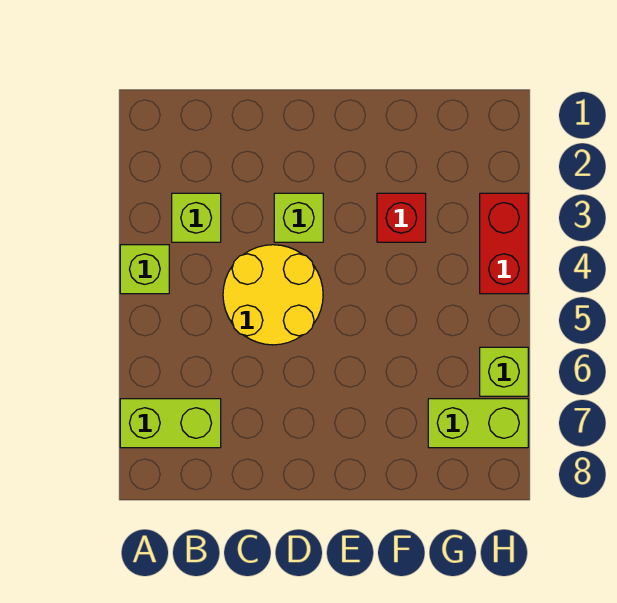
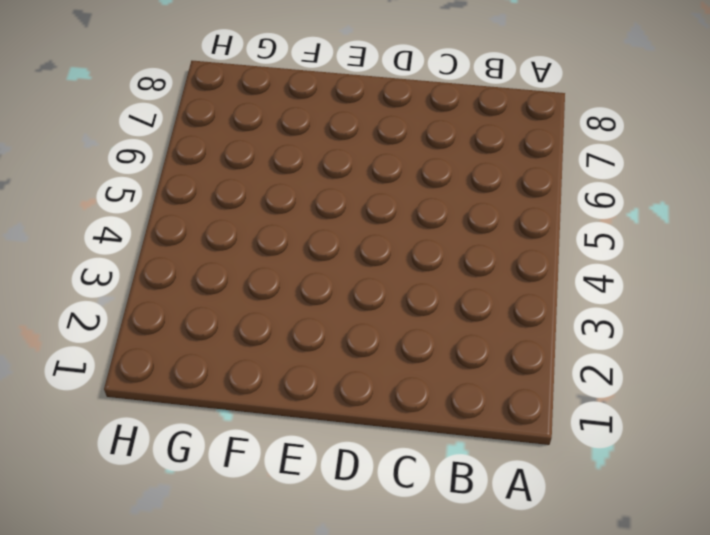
none -> lime 1x1 brick [120,245,169,294]
none -> lime 1x2 brick [120,399,221,448]

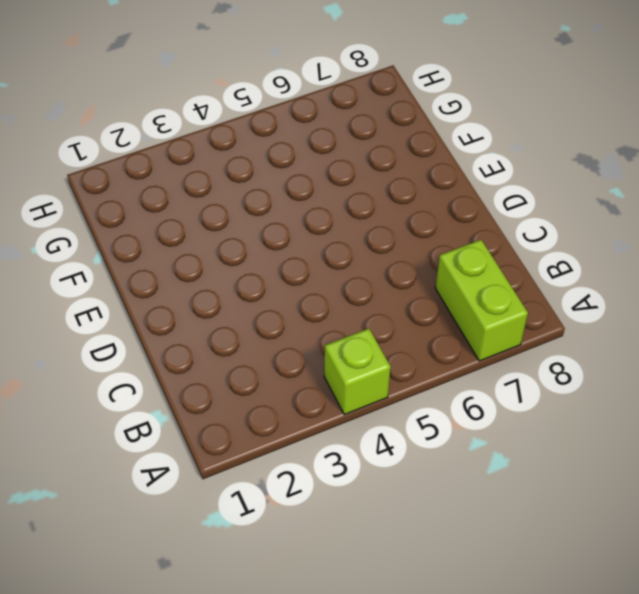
none -> lime 1x1 brick [172,193,221,242]
none -> yellow 2x2 round brick [223,245,323,345]

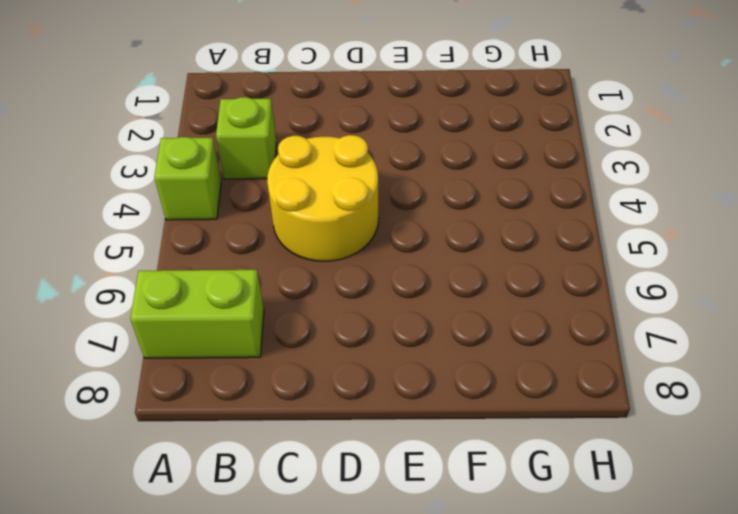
none -> lime 1x1 brick [274,193,323,242]
none -> red 1x1 brick [377,193,426,242]

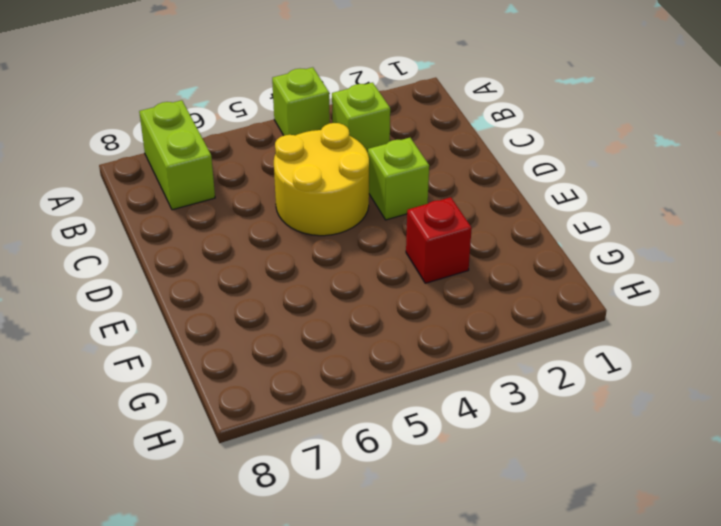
none -> lime 1x2 brick [428,399,528,448]
none -> red 1x2 brick [480,193,528,294]

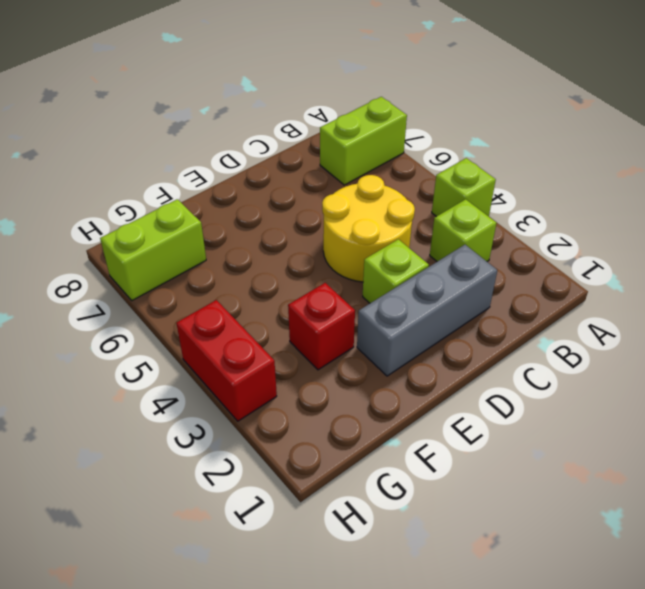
grey 1x3 brick [357,245,497,376] -> none
none -> lime 1x1 brick [480,347,528,396]

